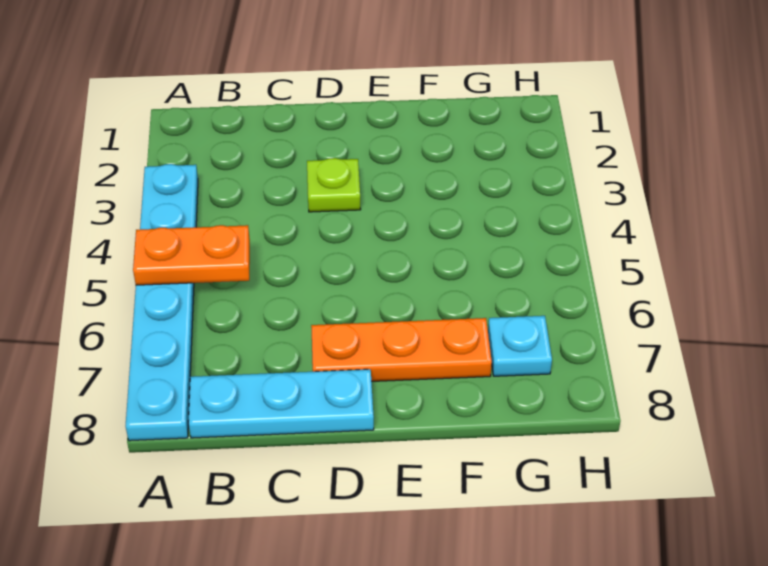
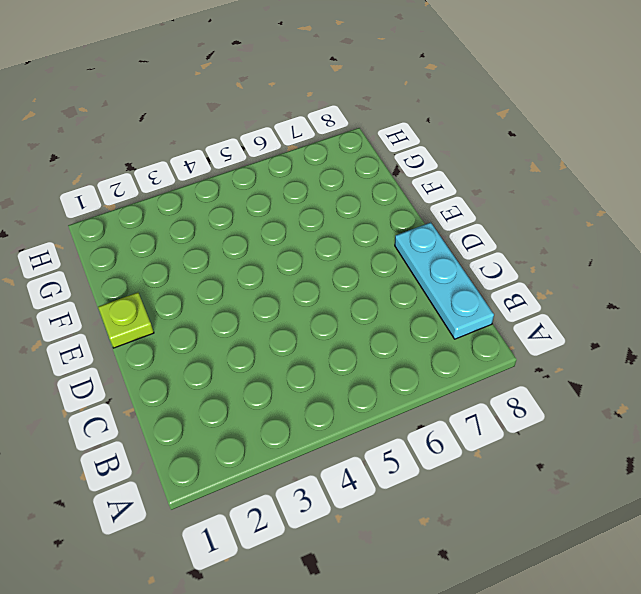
lime 1x1 plate [98,293,154,348] -> lime 1x1 plate moved to [307,158,361,212]
none -> cyan 1x6 plate [126,164,198,441]
none -> orange 1x3 plate [311,318,492,381]

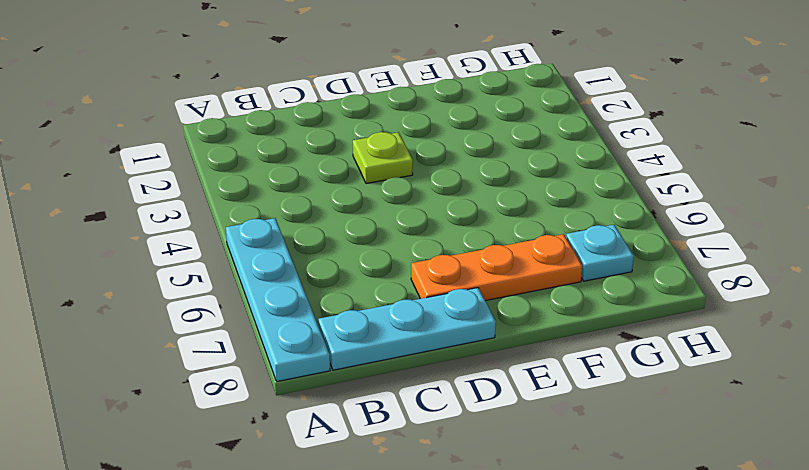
cyan 1x4 plate [226,218,330,382] -> cyan 1x6 plate [126,164,198,441]
none -> orange 1x2 plate [133,225,250,285]

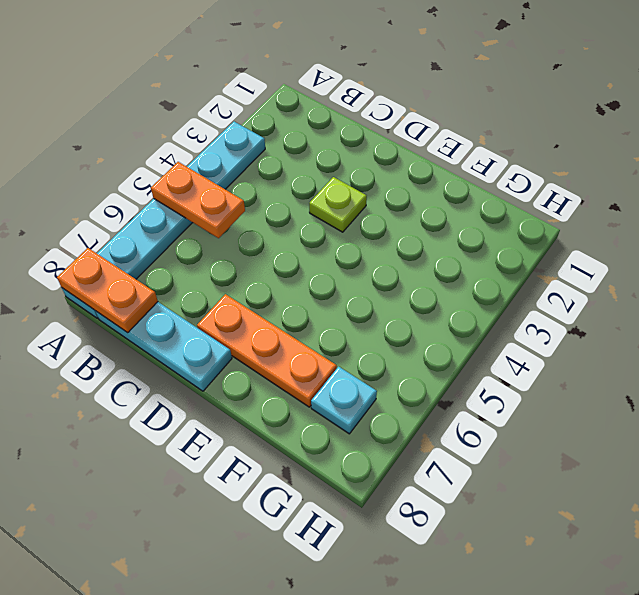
orange 1x2 plate [57,248,158,333] -> none

